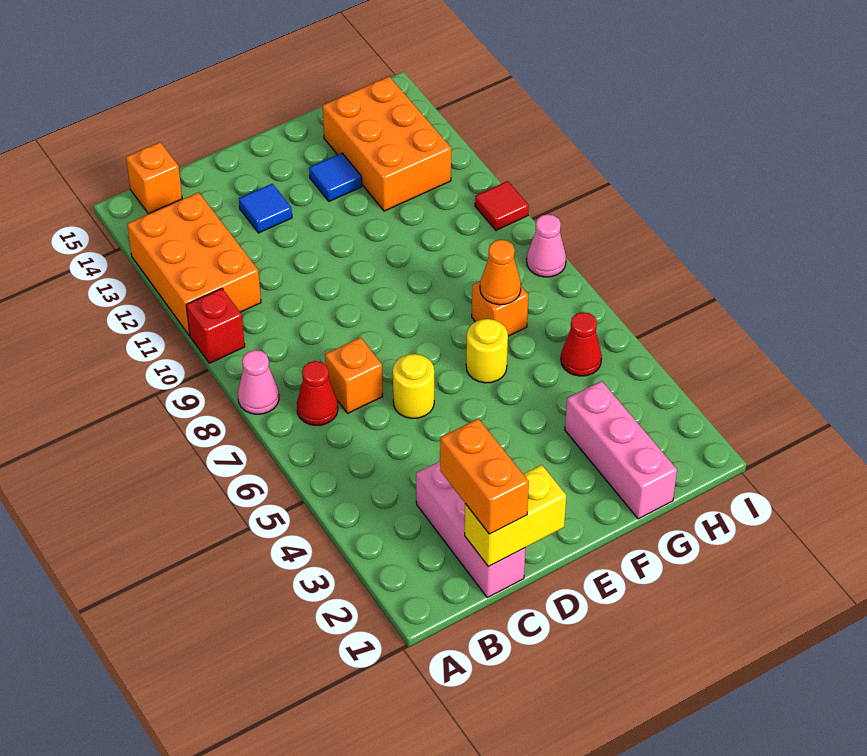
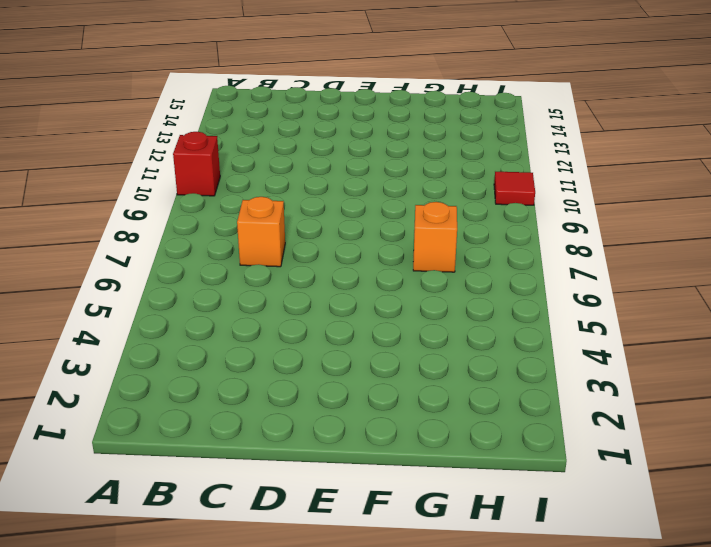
none -> pink 1x1 cone [238,350,279,414]
none -> orange 2x3 brick [127,192,261,336]
none -> red 1x1 cone [297,361,338,425]

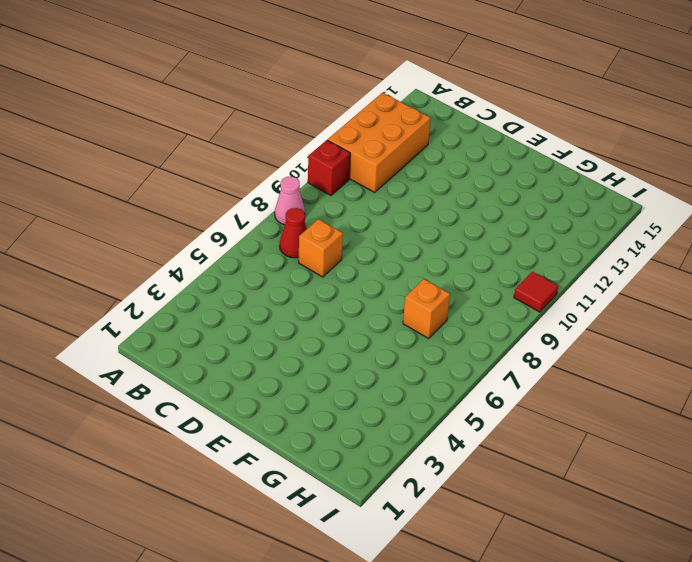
none -> orange 1x1 brick [126,142,182,214]
none -> pink 1x3 brick [416,461,525,598]
none -> yellow 1x1 round brick [393,354,434,418]

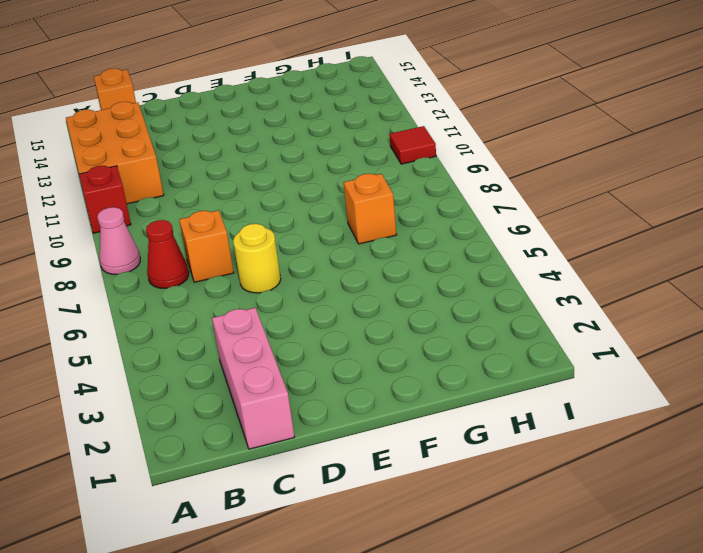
none -> blue 1x1 tile [239,184,292,233]
none -> yellow 1x1 round brick [466,319,508,383]
none -> blue 1x1 tile [309,153,362,201]

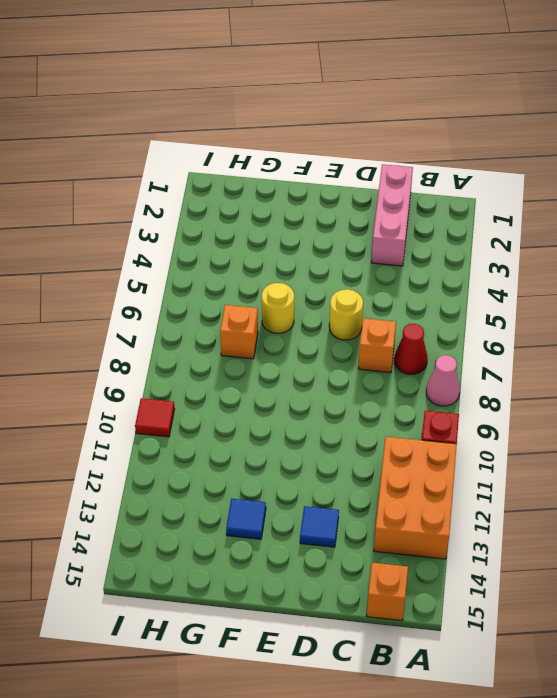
none -> pink 1x3 brick [565,381,677,519]
none -> orange 2x3 brick [323,77,451,211]
none -> red 1x1 cone [561,312,602,376]

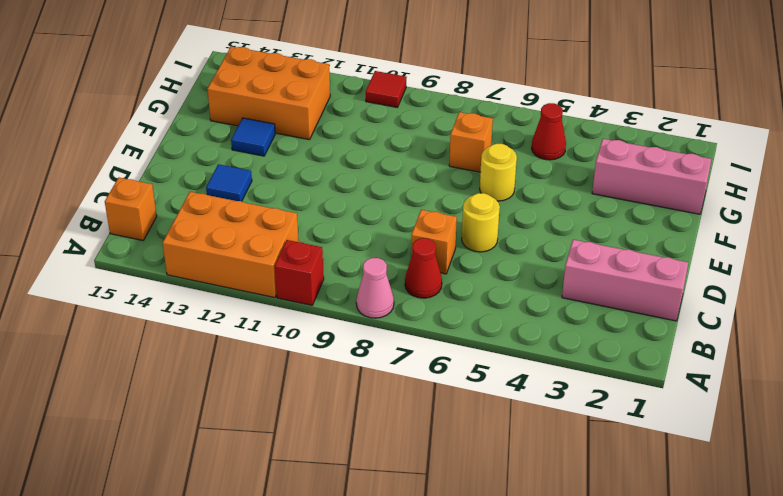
none -> pink 1x1 cone [527,214,566,277]
none -> yellow 1x2 brick [465,465,566,567]
none -> orange 1x1 cone [480,240,521,305]

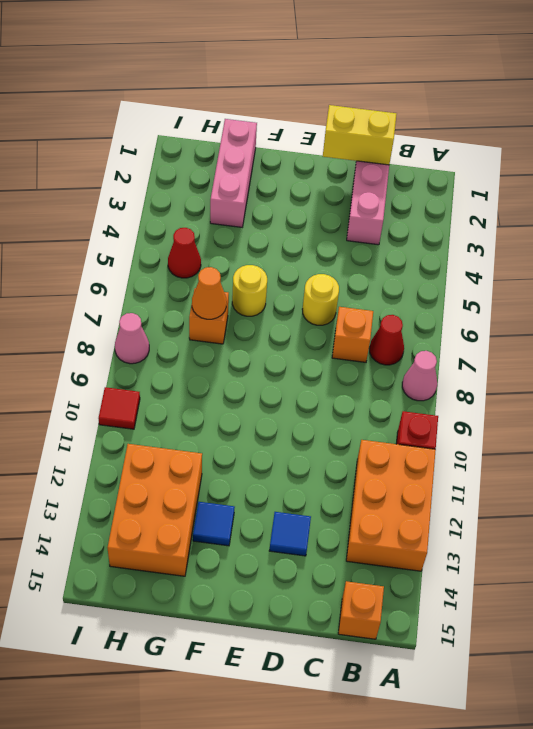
none -> orange 1x2 brick [440,419,529,534]

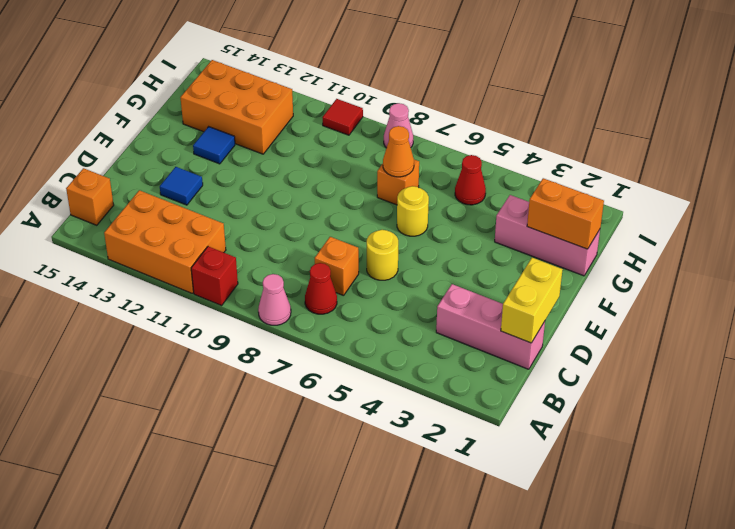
orange 1x2 brick [527,178,604,249] -> orange 1x2 brick moved to [440,419,529,534]

